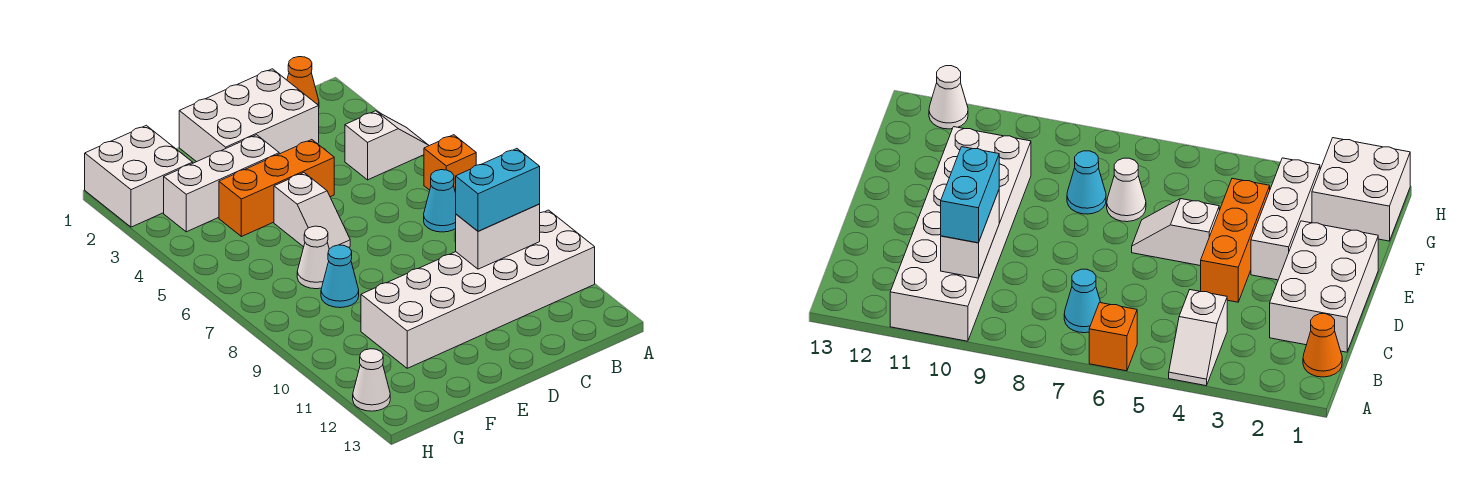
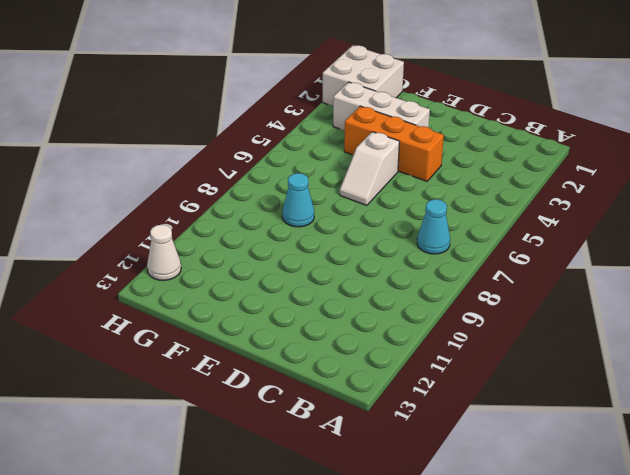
none -> white 1x2 slope [345,111,429,180]
none -> orange 1x1 brick [424,135,476,193]
none -> white 2x6 brick [361,210,595,368]

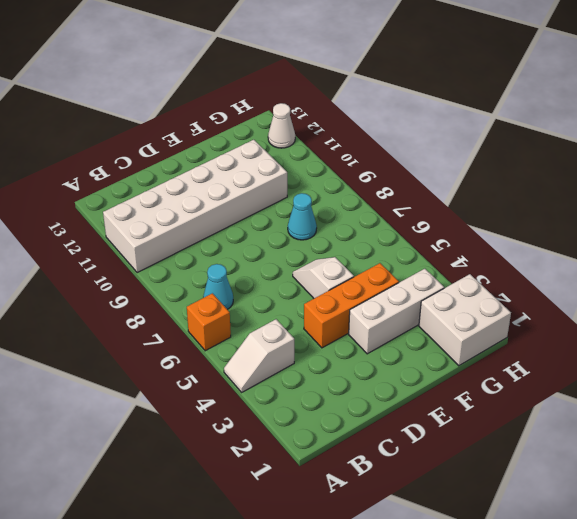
none -> orange 1x1 cone [287,57,319,106]
none -> white 2x3 brick [179,69,319,162]
none -> white 1x1 cone [297,226,329,289]

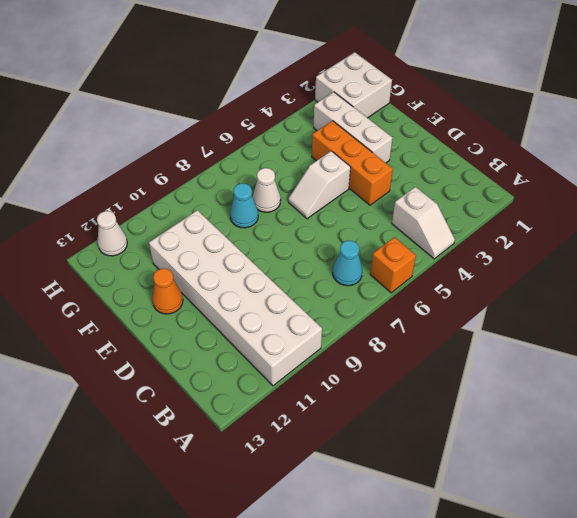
orange 1x1 cone [152,269,183,314] -> orange 1x1 cone moved to [287,57,319,106]
none -> white 2x3 brick [179,69,319,162]
none -> white 1x2 brick [456,204,540,269]
none -> cyan 1x2 brick [456,149,540,231]

